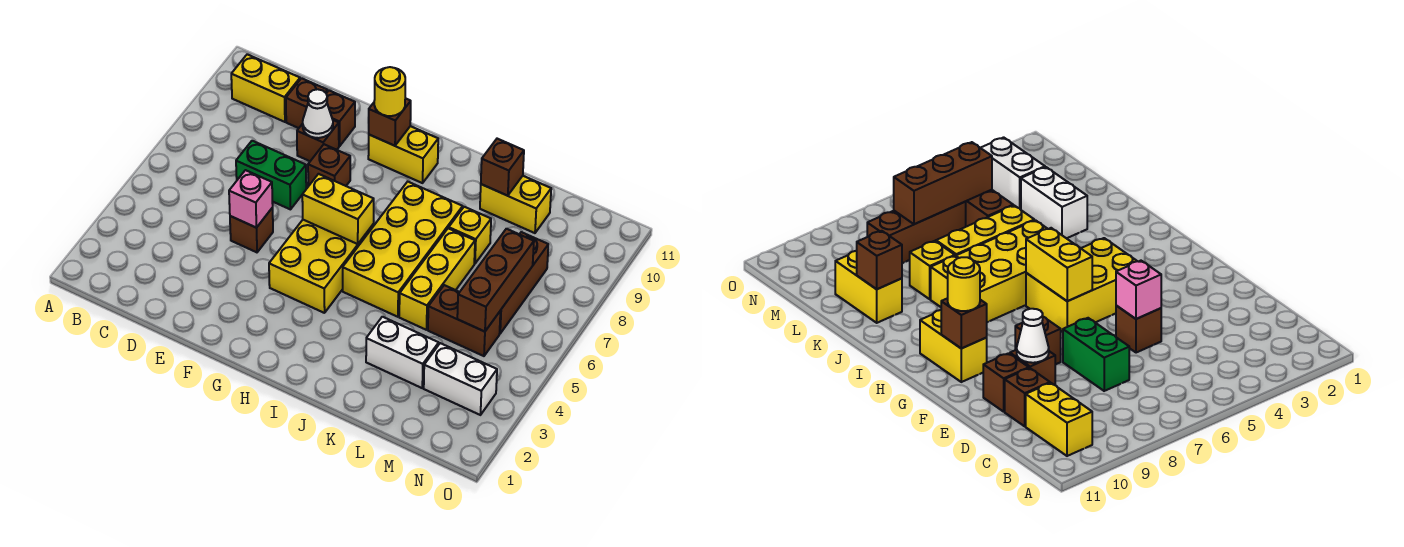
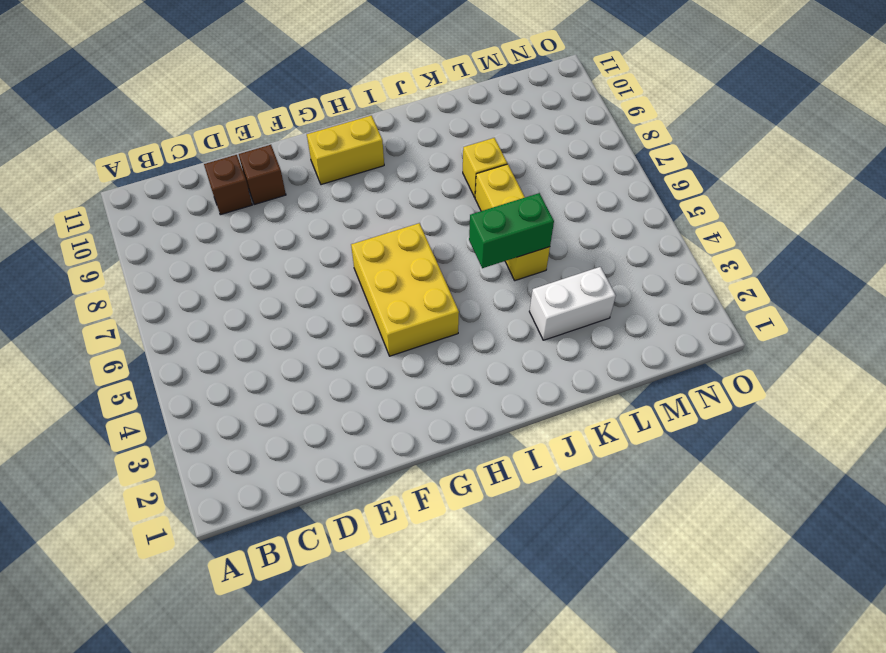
green 1x2 brick [469,193,554,268] -> green 1x2 brick moved to [236,141,306,209]
none -> yellow 1x2 brick [231,54,300,122]
none -> brown 1x1 brick [230,208,273,252]
none -> brown 1x1 brick [297,120,339,161]

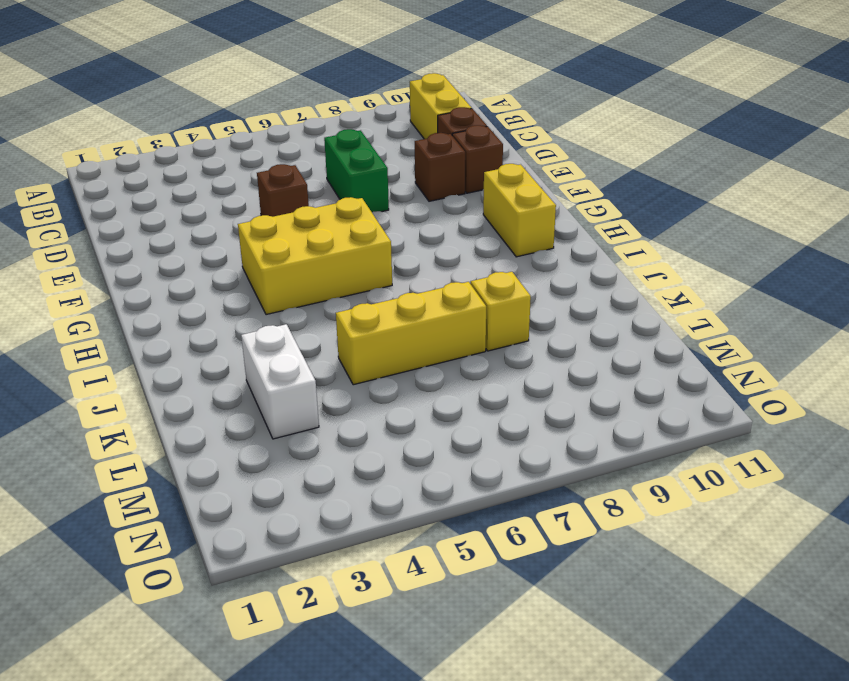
none -> brown 1x1 brick [308,144,350,186]
none -> yellow 2x4 brick [343,182,463,317]
none -> yellow 1x2 brick [480,176,551,233]

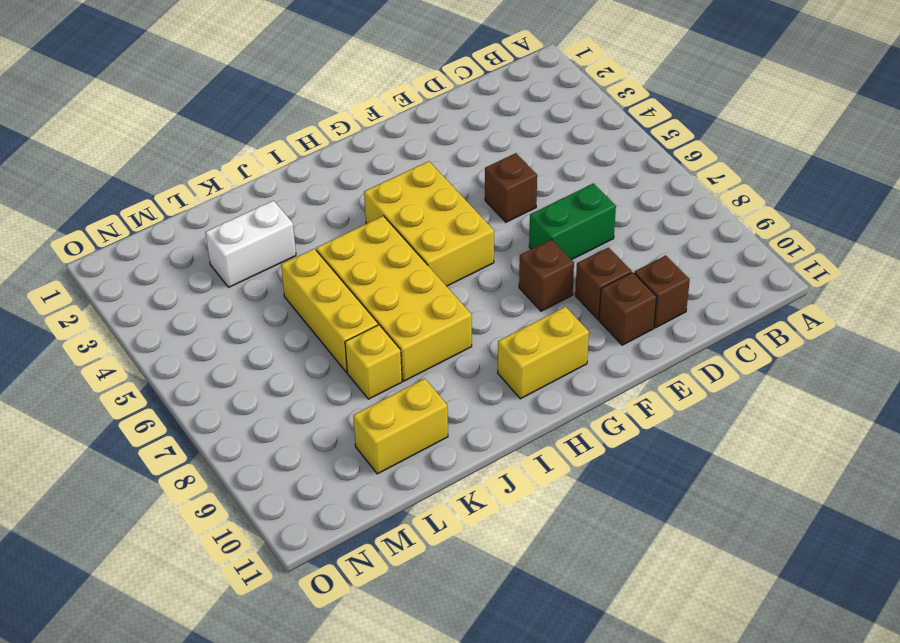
none -> yellow 1x2 brick [231,54,300,122]
none -> brown 1x2 brick [428,285,500,356]
none -> white 1x2 brick [424,343,497,415]

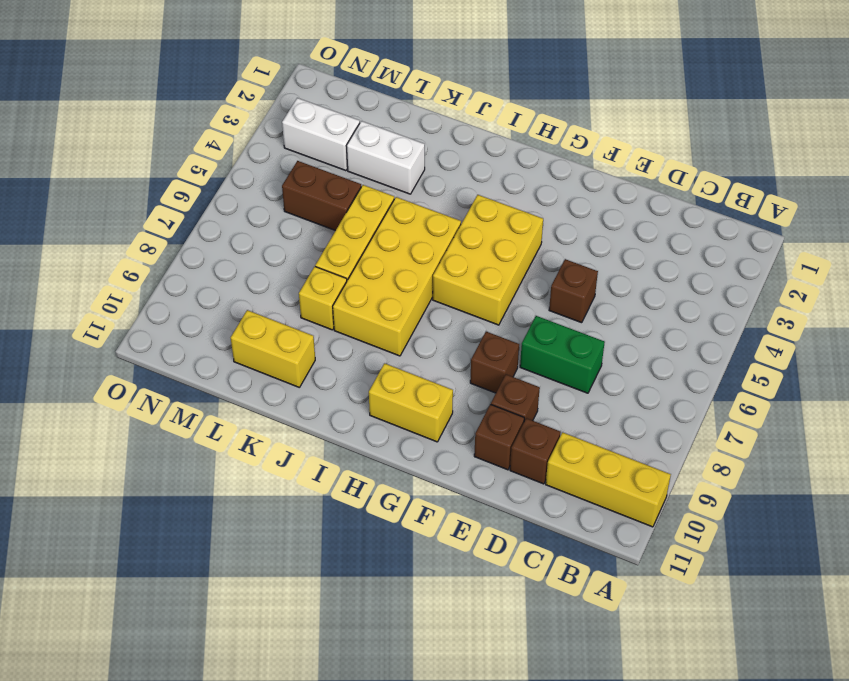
yellow 1x3 brick [546,432,671,527] -> yellow 1x2 brick [231,54,300,122]
none -> brown 1x3 brick [500,232,548,333]
none -> pink 1x1 brick [229,170,273,228]
none -> white 1x1 cone [303,89,333,138]

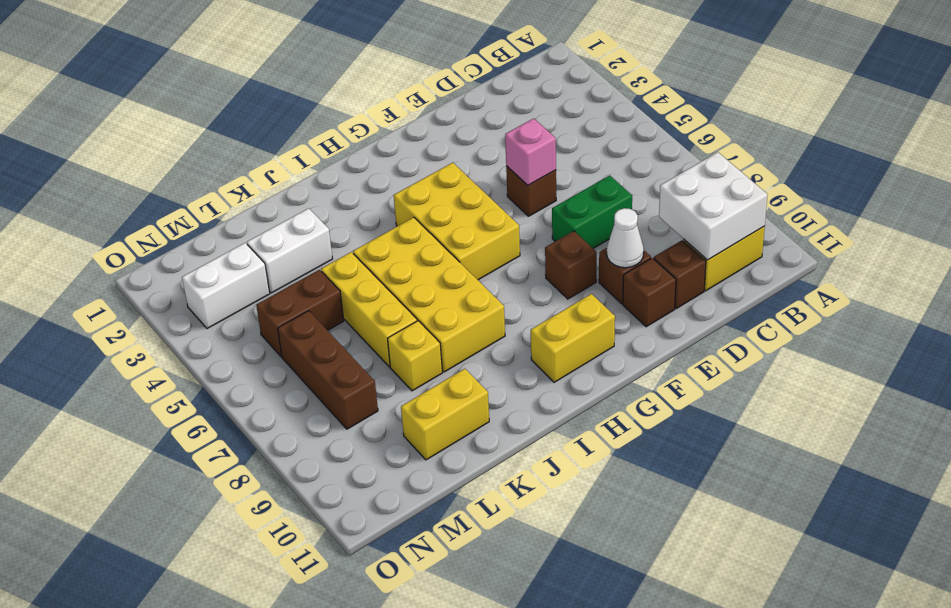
white 2x2 brick [659,152,768,260] -> none
none -> yellow 1x2 brick [302,174,374,244]
none -> brown 1x1 brick [368,98,411,146]
none -> brown 1x1 brick [481,139,524,196]

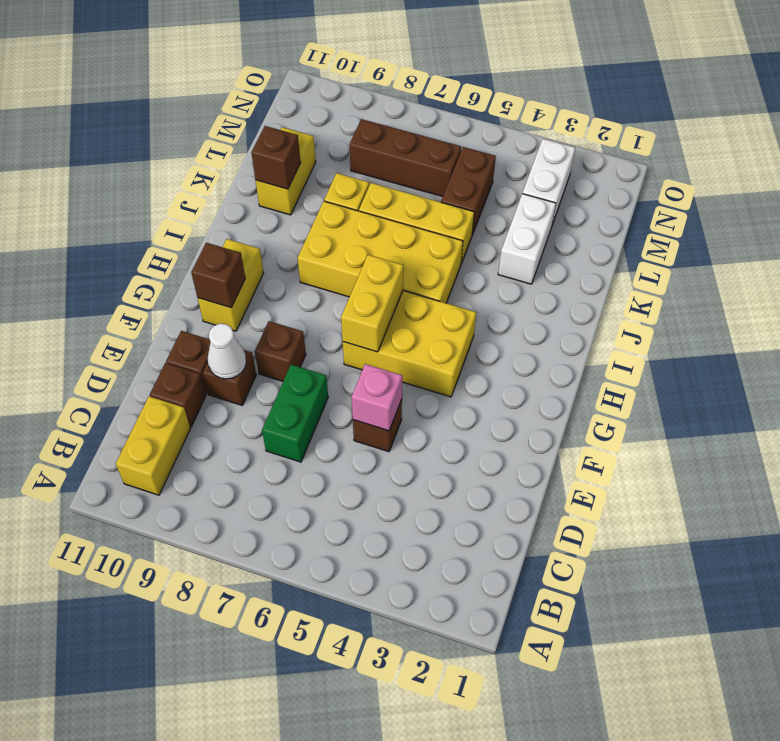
none -> brown 1x3 brick [457,229,534,332]
none -> yellow 1x1 round brick [374,67,405,116]

